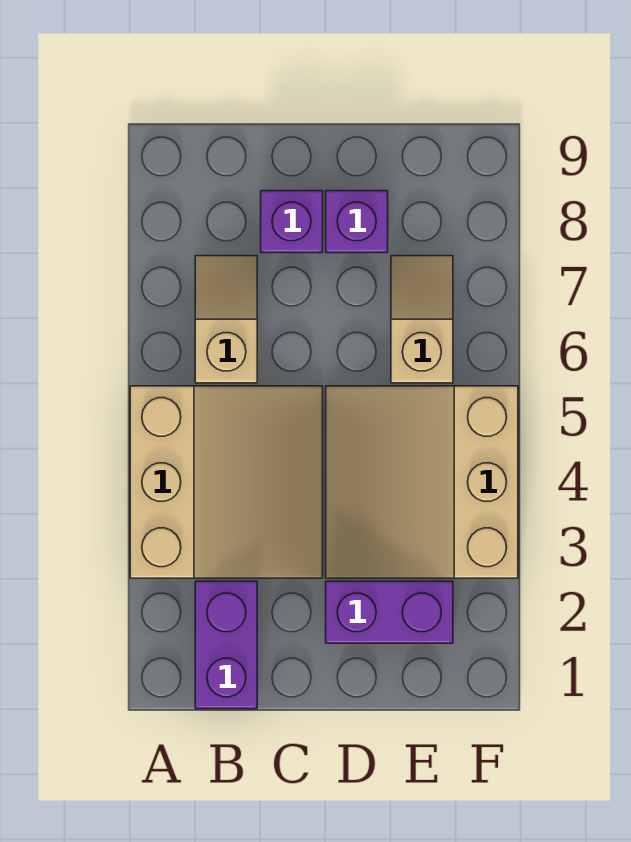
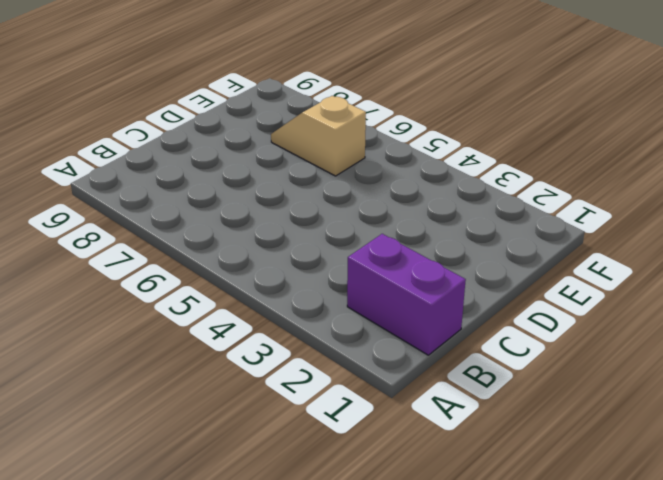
none -> tan 3x3 slope [130,386,323,578]
none -> tan 1x2 slope [195,256,257,383]

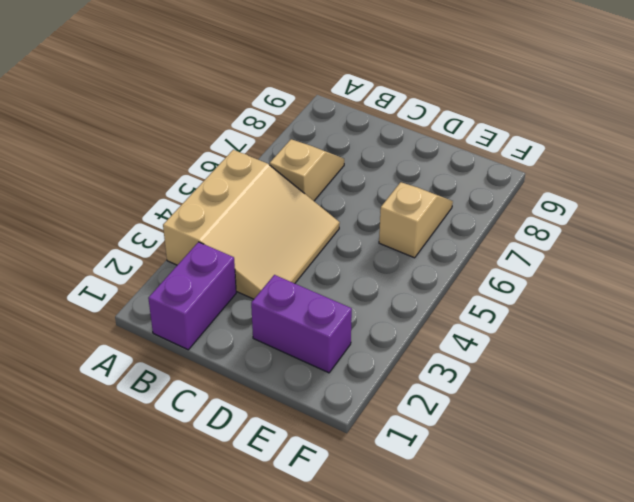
none -> purple 1x1 brick [261,191,323,253]
none -> tan 3x3 slope [326,386,518,578]

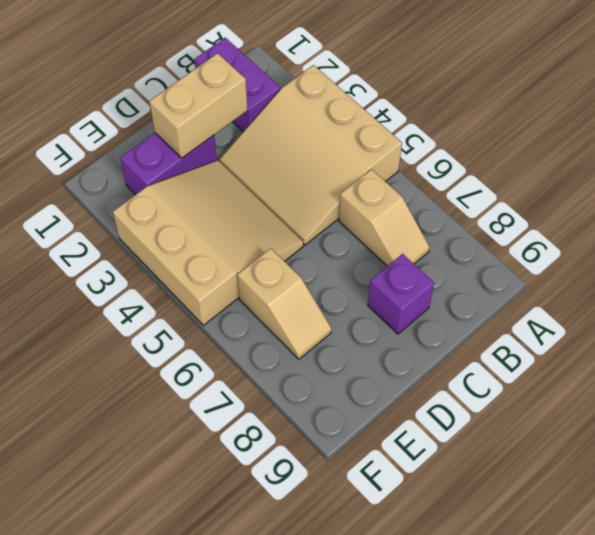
tan 1x2 brick [149,53,248,158] -> none
none -> purple 1x1 brick [326,191,388,253]

